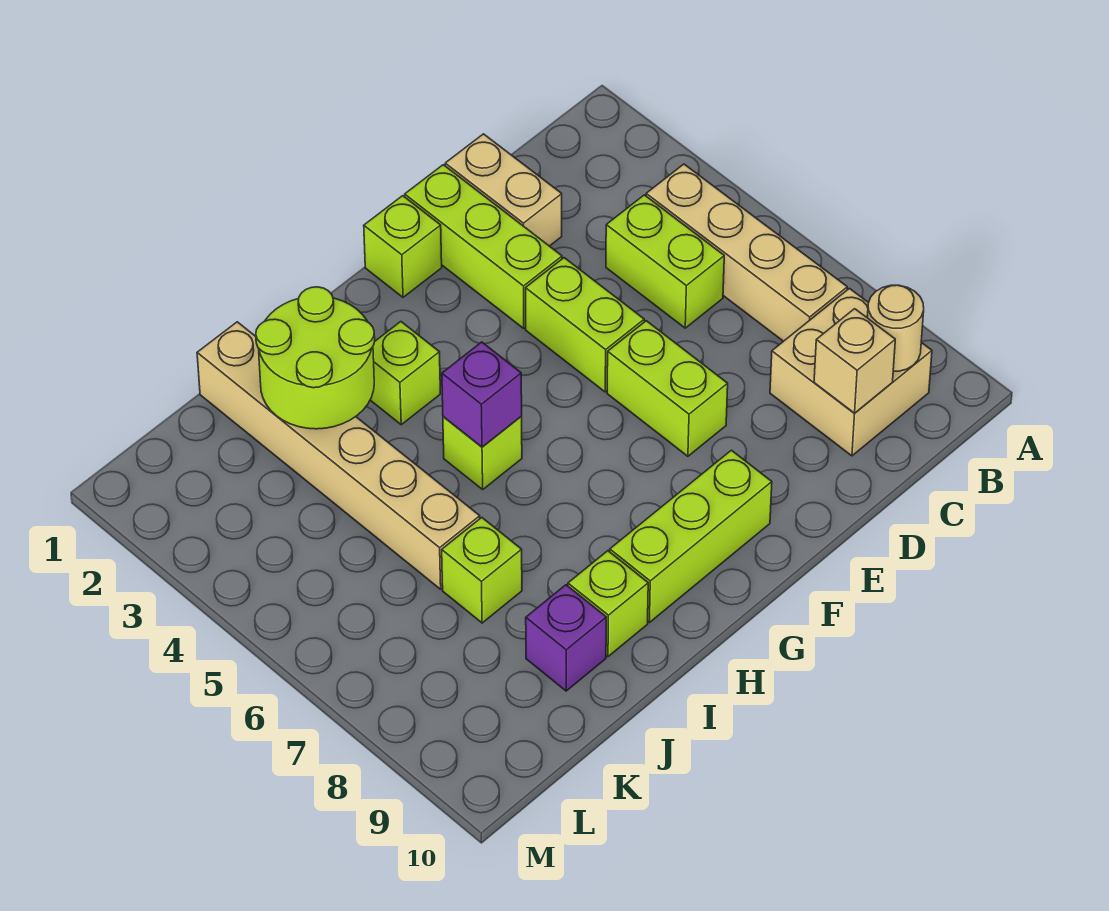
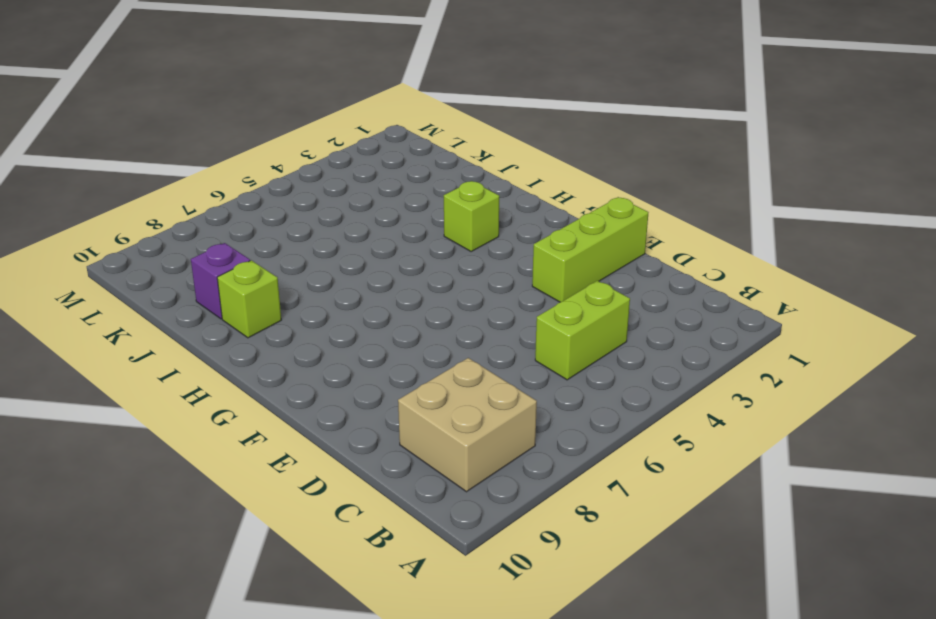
none -> tan 1x4 brick [646,164,847,341]
none -> tan 1x2 brick [445,134,562,246]
none -> lime 1x2 brick [526,258,644,392]

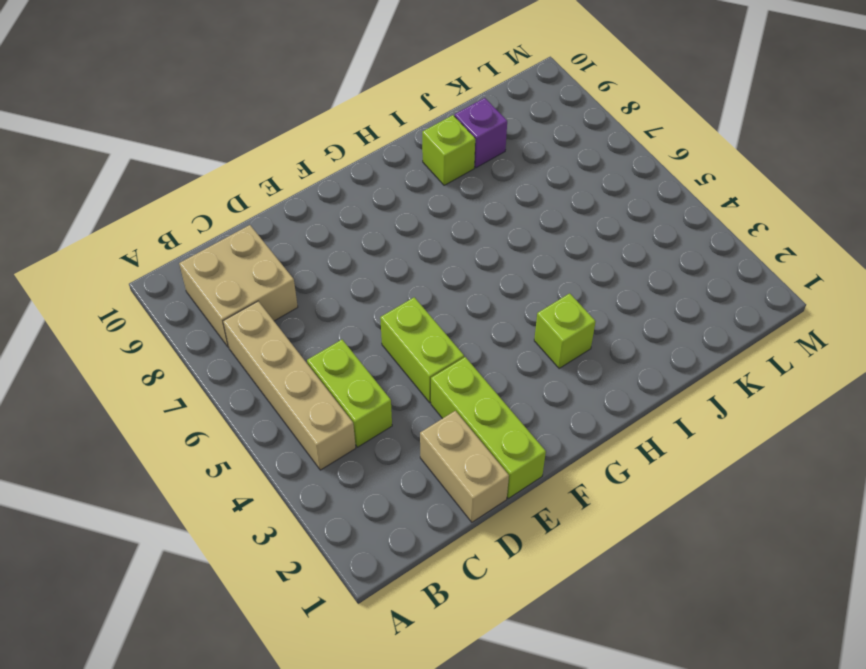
none -> lime 1x2 brick [607,321,728,456]
none -> lime 1x1 brick [364,196,442,297]
none -> lime 1x3 brick [610,450,772,622]

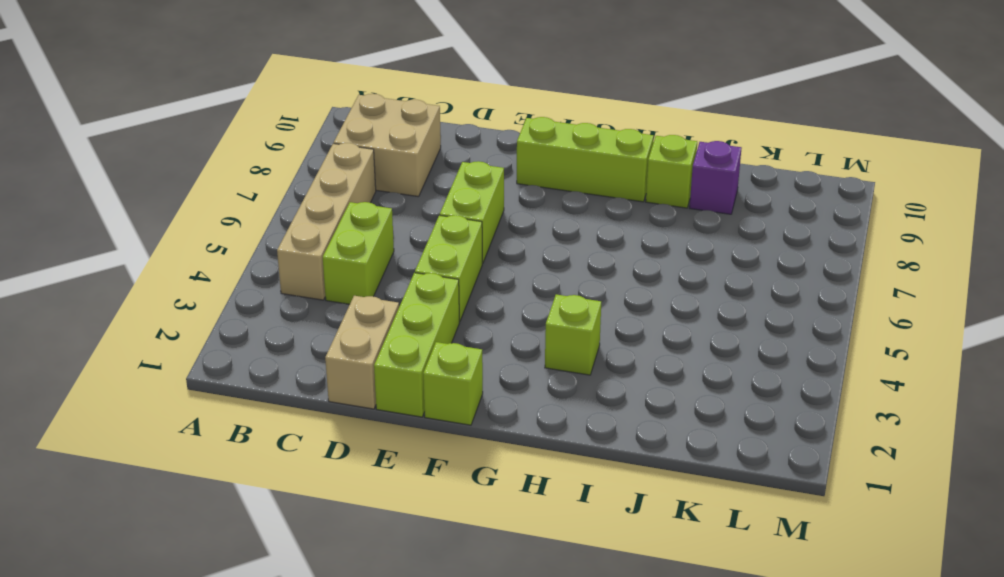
none -> lime 1x1 brick [443,417,522,489]
none -> tan 1x6 brick [197,322,480,589]
none -> lime 1x1 brick [442,518,522,623]

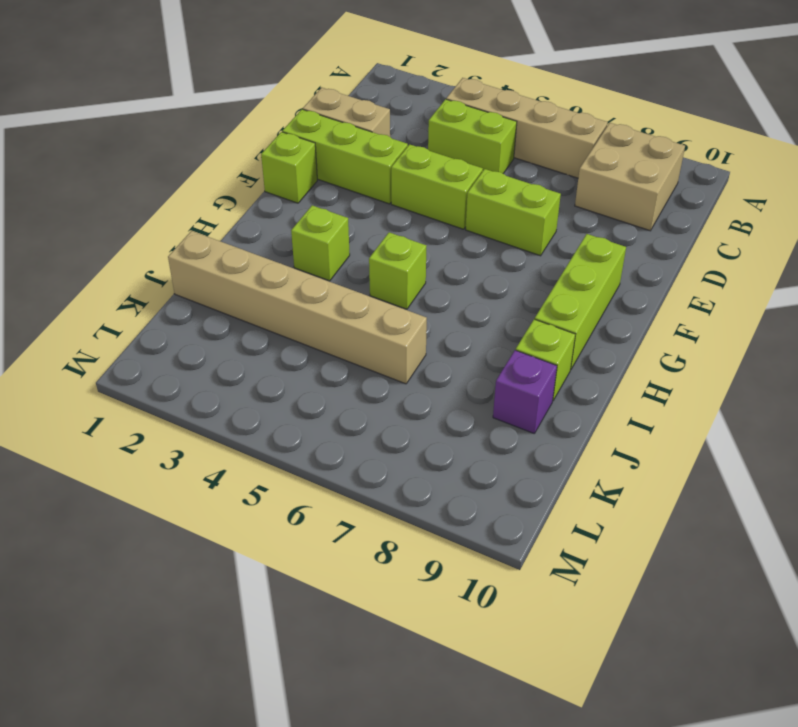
none -> lime 1x1 brick [442,518,522,623]
none -> tan 1x1 round brick [867,285,924,371]
none -> tan 1x1 brick [814,309,895,413]

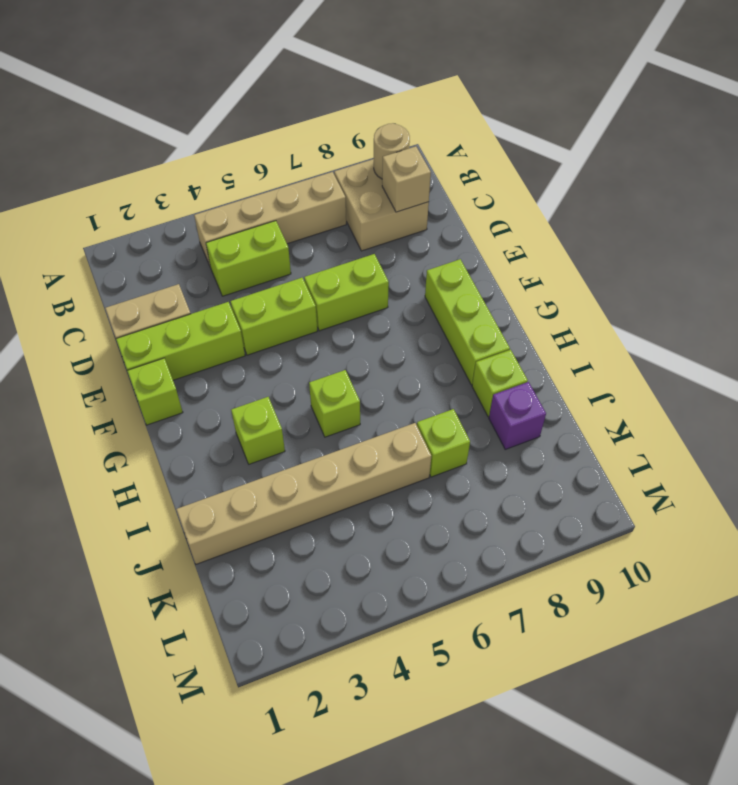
none -> purple 1x1 brick [442,342,522,447]
none -> lime 2x2 round brick [256,287,375,429]

